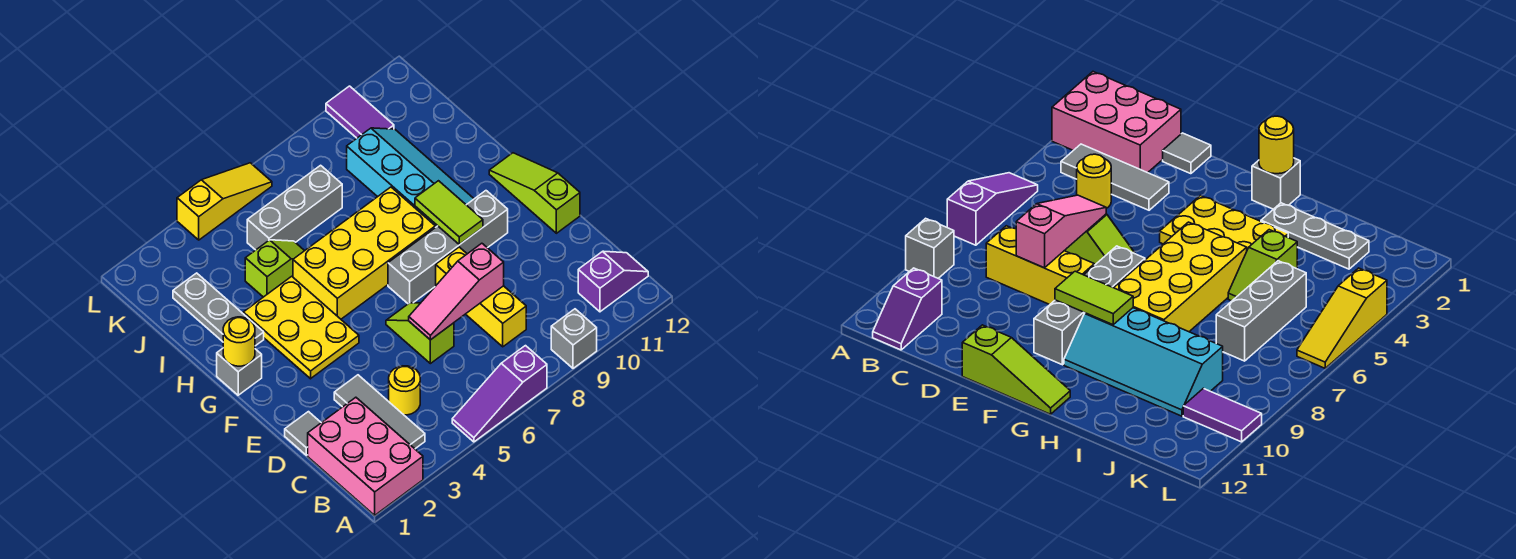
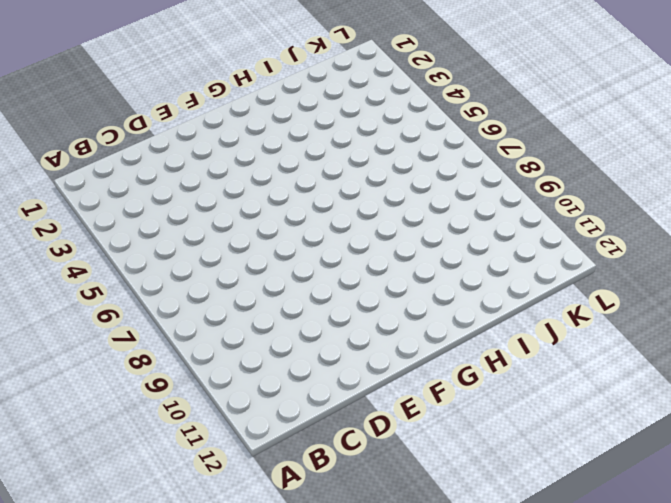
none -> pink 2x3 brick [308,397,423,515]
none -> purple 1x3 slope [452,346,547,442]
none -> grey 1x1 brick [551,309,597,368]

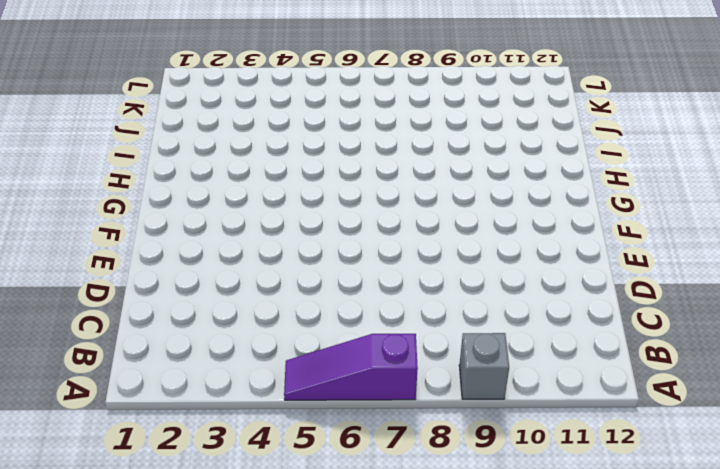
none -> pink 2x3 brick [308,397,423,515]
none -> grey 1x3 tile [334,375,425,449]
none -> purple 1x2 slope [578,251,648,312]

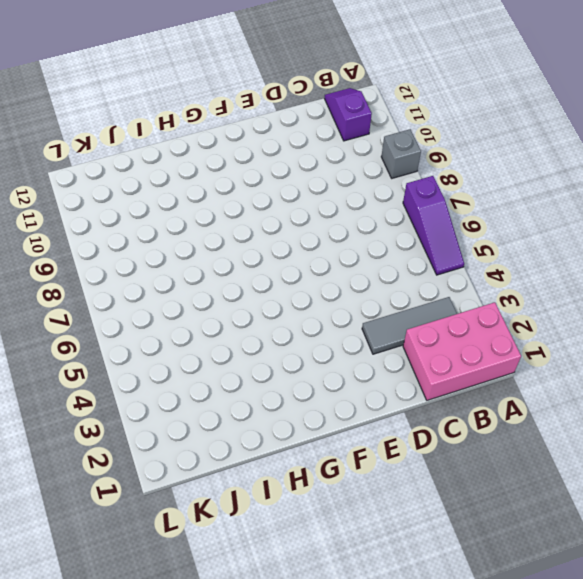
none -> yellow 1x1 round brick [389,366,420,415]
none -> yellow 1x3 brick [436,247,526,347]
none -> grey 1x1 tile [285,412,321,455]

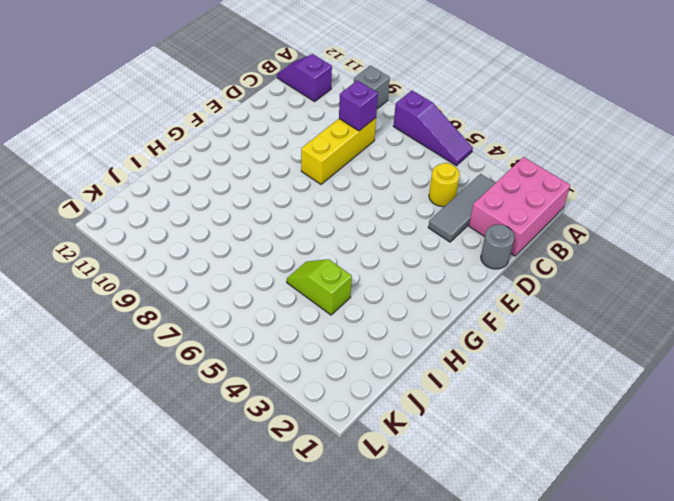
purple 1x1 brick [339,80,378,131] -> none
grey 1x1 round brick [481,225,514,269] -> grey 1x1 tile [285,412,321,455]
none -> lime 1x2 slope [386,303,454,364]
none -> lime 1x3 slope [489,153,580,233]
none -> yellow 2x3 plate [243,276,359,379]

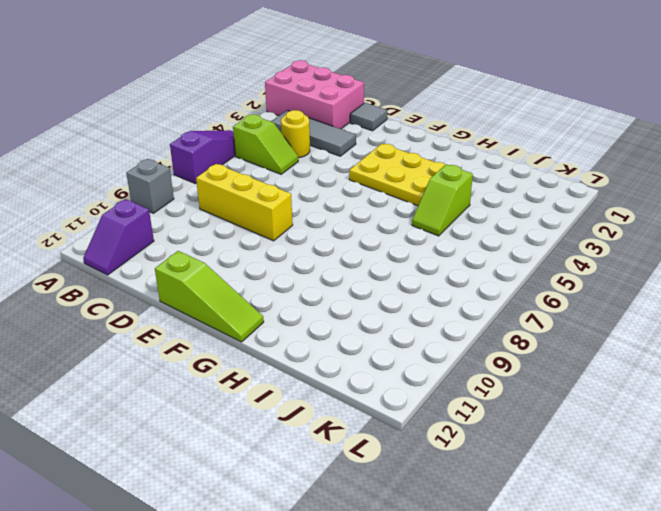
lime 1x2 slope [233,114,298,174] -> lime 1x2 slope moved to [386,303,454,364]
none -> grey 1x4 brick [388,191,508,304]
none -> grey 1x1 brick [217,348,262,395]
none -> yellow 2x4 brick [293,187,435,319]

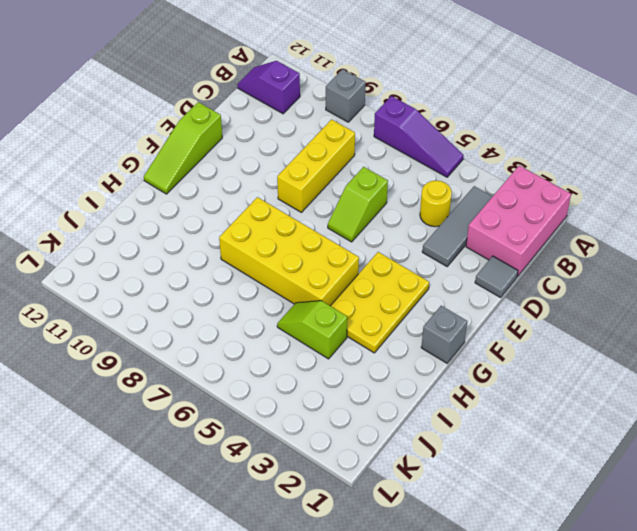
none -> grey 1x4 brick [388,191,508,304]
none -> cyan 2x4 slope [347,128,474,228]
none -> grey 1x3 plate [173,273,264,346]

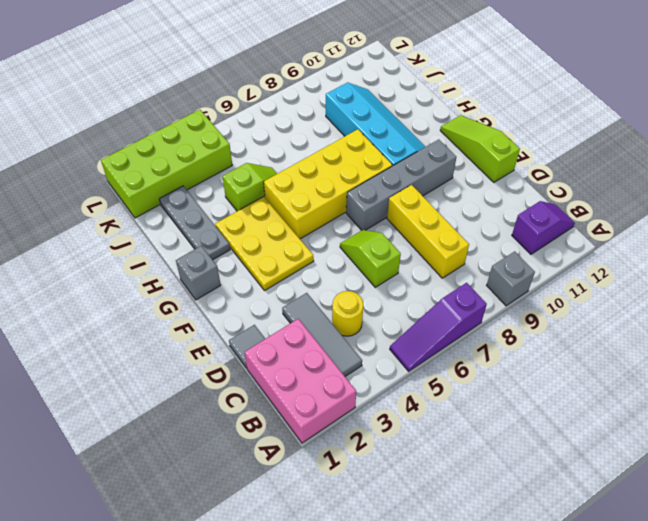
lime 2x4 brick [101,110,232,218] -> yellow 1x3 slope [177,163,272,240]
none -> grey 1x3 brick [247,165,342,250]
none -> purple 1x2 tile [326,86,394,138]
none -> pink 1x3 slope [408,243,504,340]

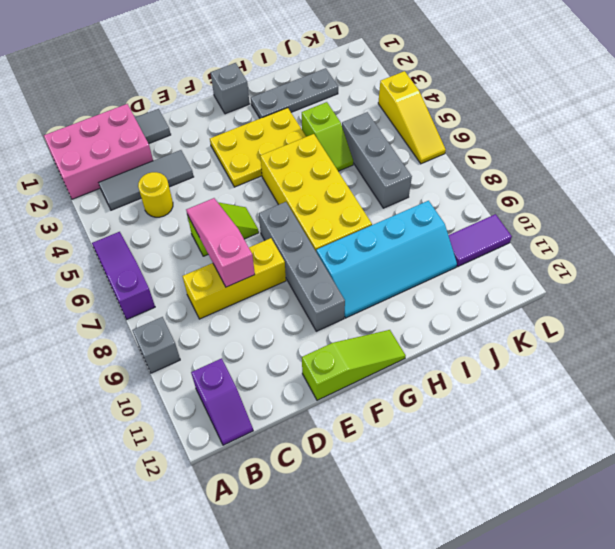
none -> lime 1x2 tile [415,181,483,245]
none -> yellow 1x1 round brick [223,317,255,366]

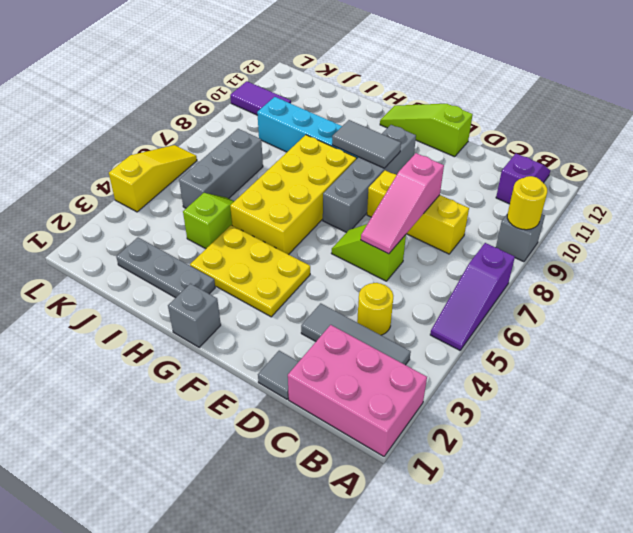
yellow 1x1 round brick [507,176,547,230] -> yellow 1x1 round brick moved to [223,317,255,366]
grey 1x2 tile [332,120,401,168] -> lime 1x2 tile [415,181,483,245]

